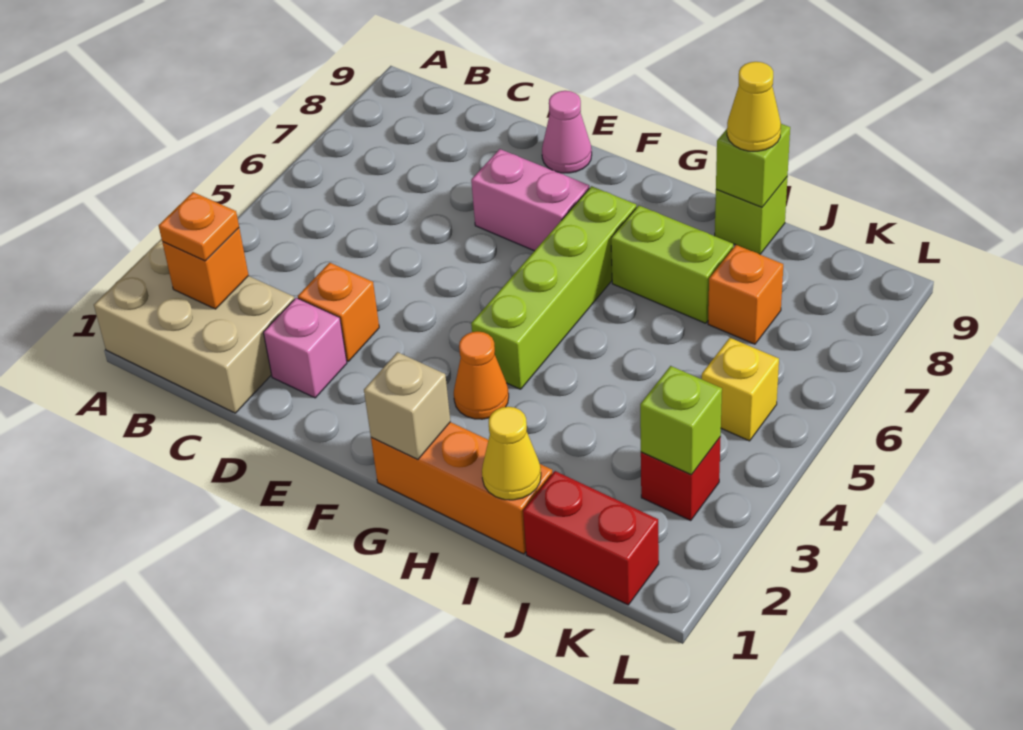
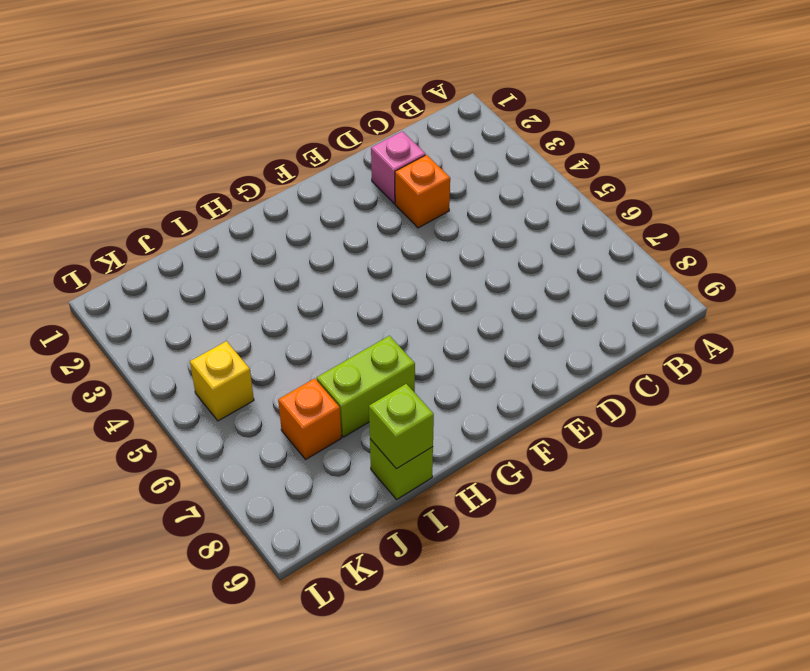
none -> tan 2x3 brick [94,239,294,413]
none -> pink 1x2 brick [471,149,589,251]
none -> pink 1x1 cone [542,91,592,173]

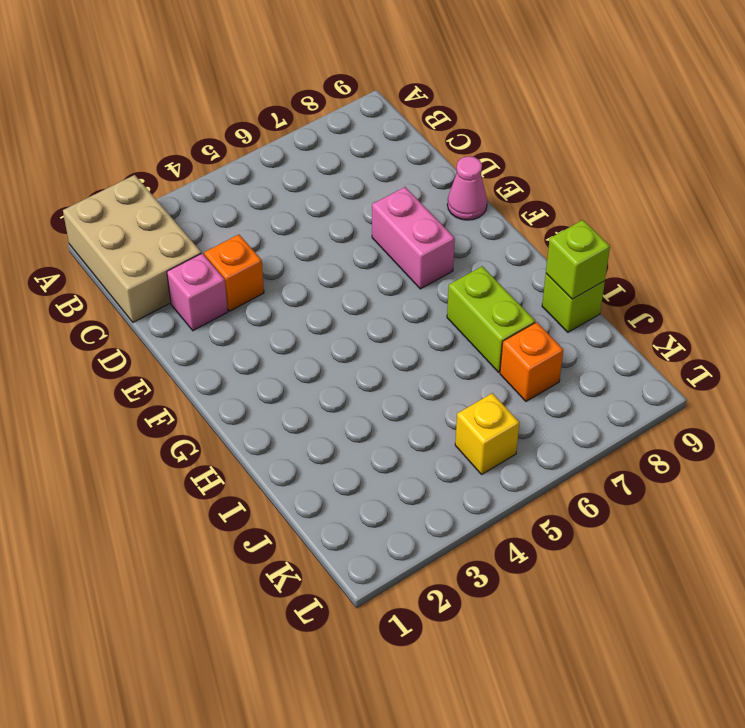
none -> orange 1x3 brick [371,422,552,554]
none -> orange 1x1 cone [454,331,509,419]
none -> lime 1x4 brick [471,186,636,389]

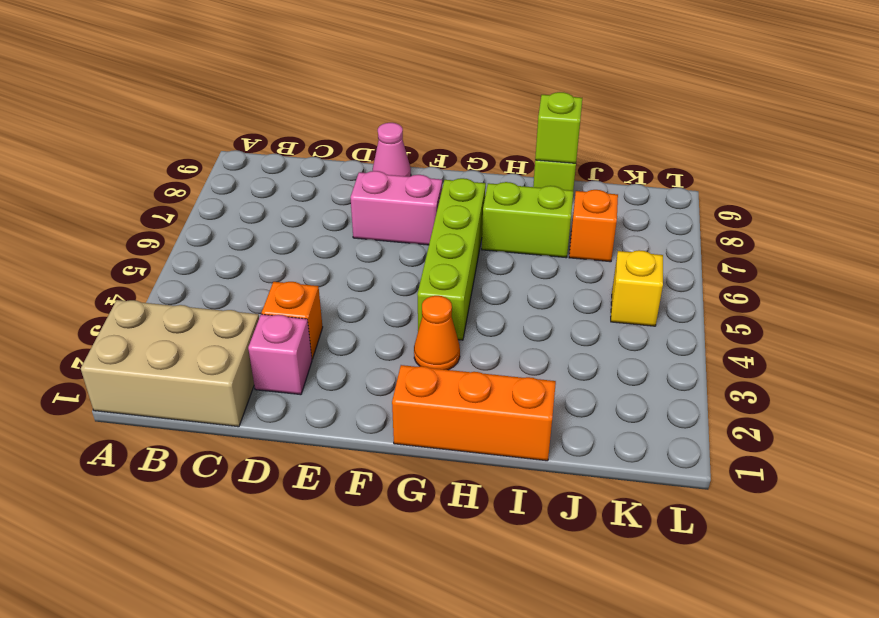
none -> red 1x2 brick [523,471,659,605]
none -> red 1x1 brick [641,437,721,520]
none -> orange 1x1 brick [162,228,249,309]

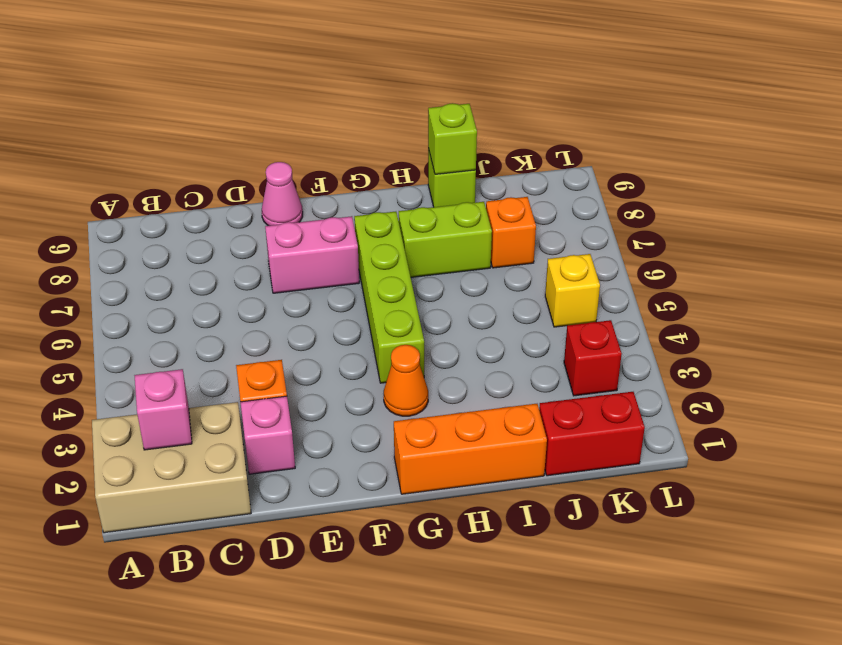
pink 1x1 brick [134,369,192,450] -> orange 1x1 brick [162,228,249,309]
none -> tan 1x1 brick [364,352,450,459]
none -> yellow 1x1 cone [482,407,541,500]
none -> lime 1x1 brick [640,366,722,475]

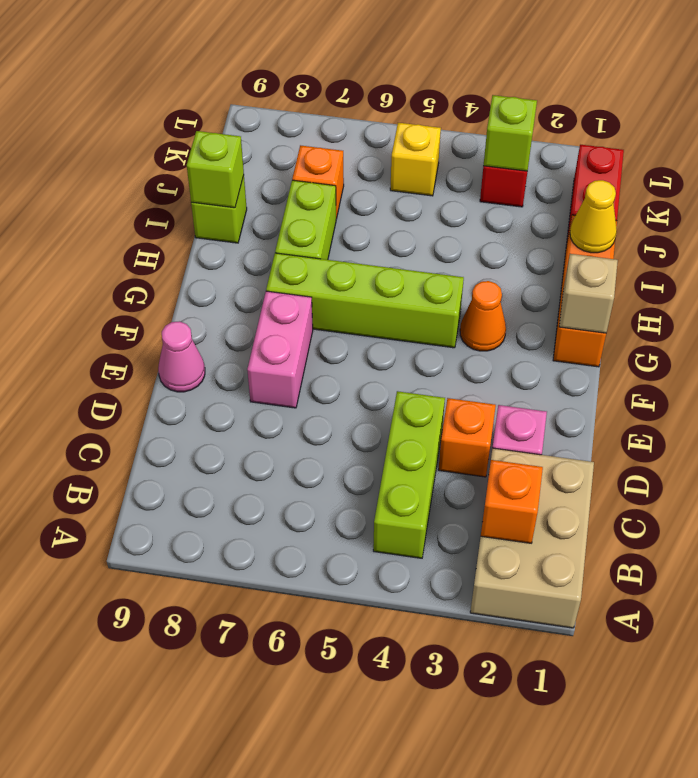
lime 1x3 brick [373,391,445,558] -> none
none -> orange 1x1 plate [159,192,239,261]
none -> yellow 1x1 cone [727,62,781,151]

